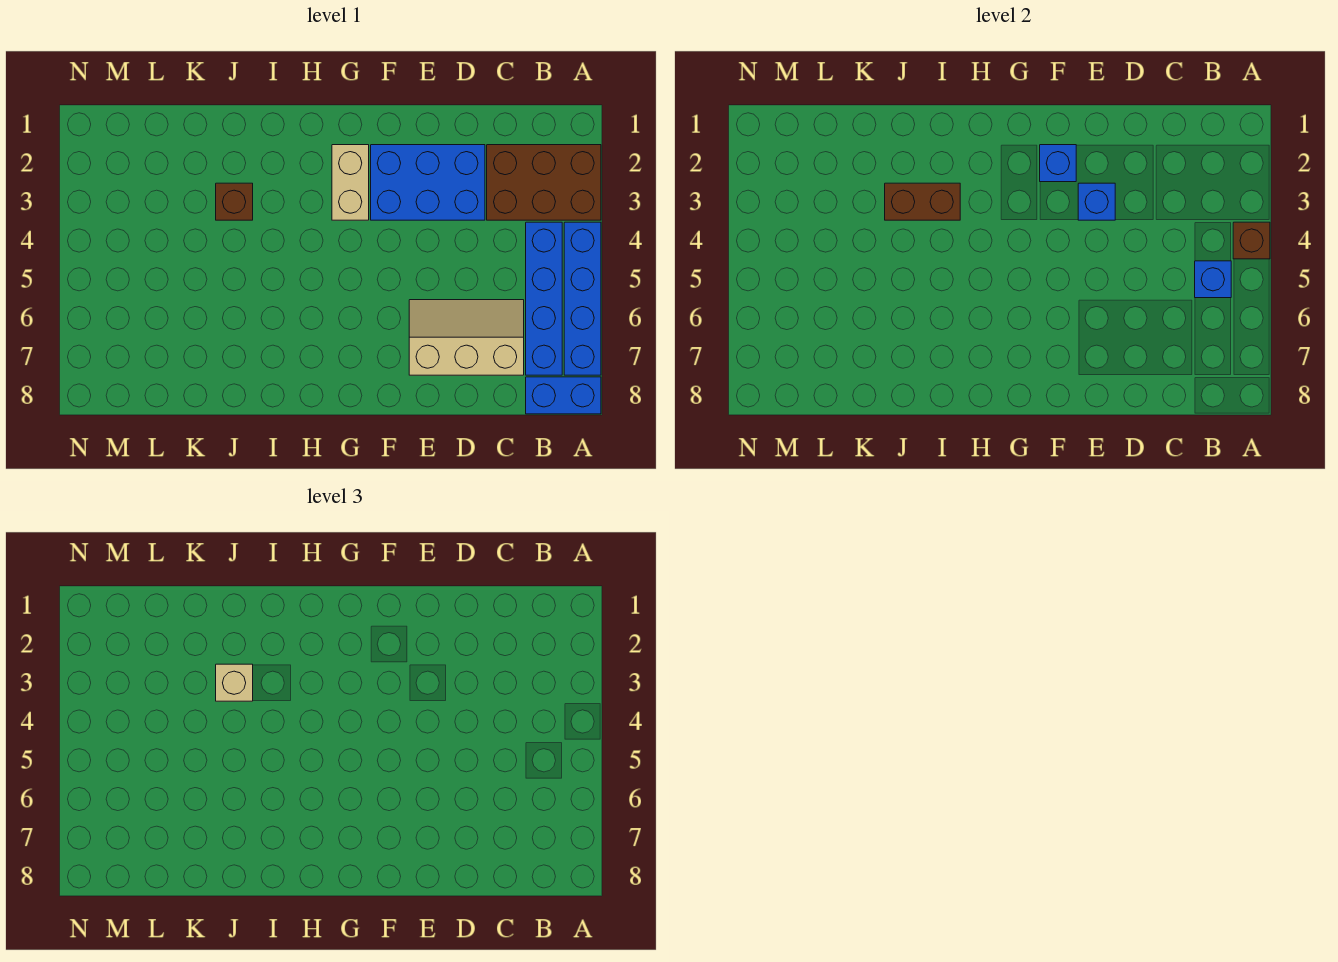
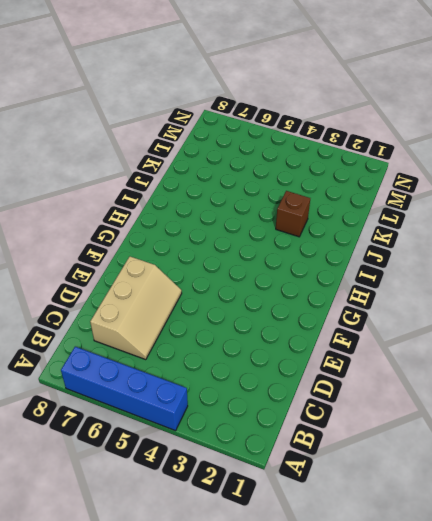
none -> brown 2x3 brick [487,145,601,220]
none -> blue 1x2 brick [526,377,601,414]
none -> blue 1x4 brick [526,222,562,375]

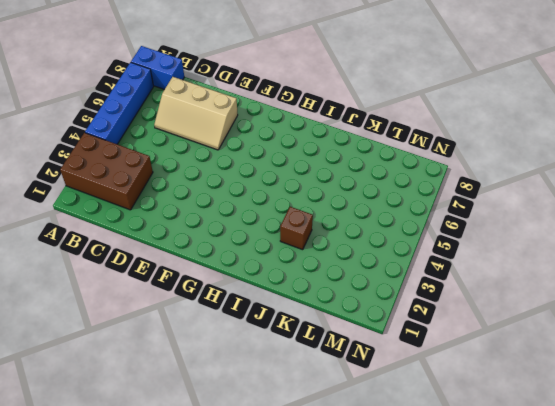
none -> blue 1x4 brick [526,222,562,375]
none -> blue 2x3 brick [371,145,485,220]
none -> tan 1x2 brick [332,145,369,220]

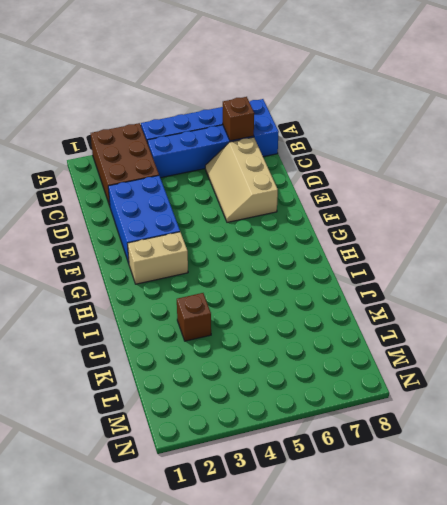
brown 1x1 brick [223,97,254,141] -> brown 1x1 brick moved to [1233,222,1270,259]
none -> blue 1x1 brick [1195,261,1231,298]
none -> blue 1x1 brick [1078,183,1115,220]
none -> blue 1x1 brick [1040,145,1076,182]

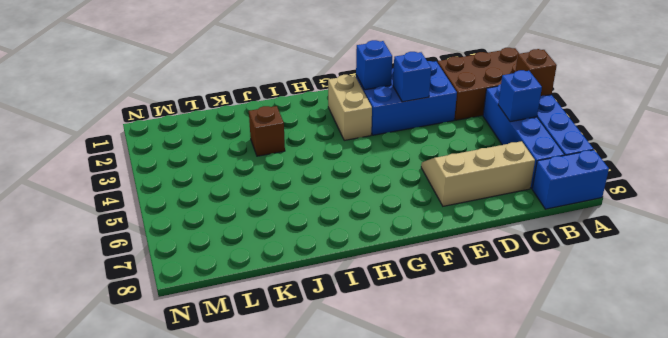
none -> brown 1x2 brick [885,183,960,220]
none -> tan 1x1 brick [216,664,253,701]

